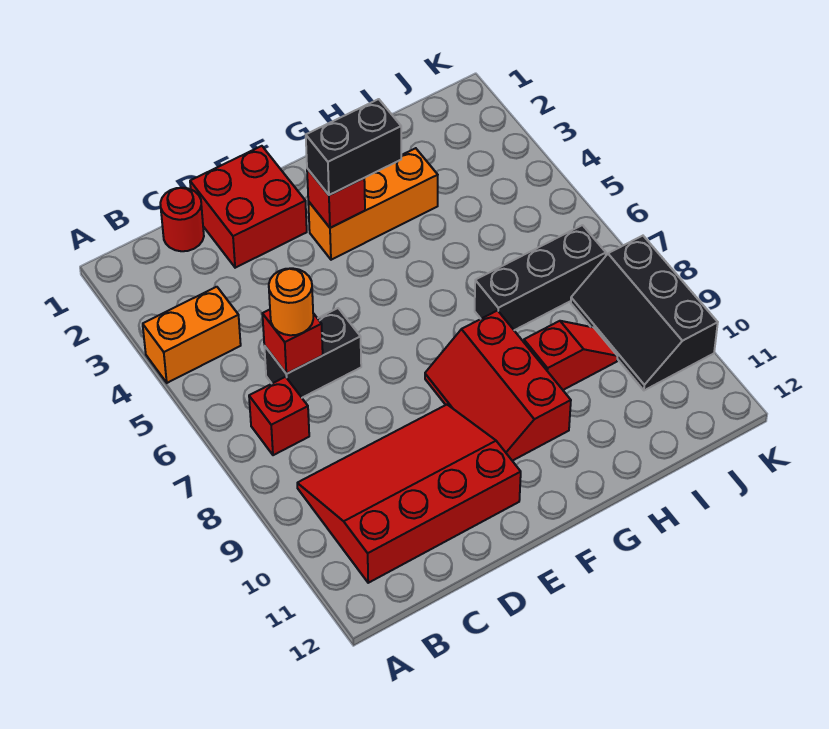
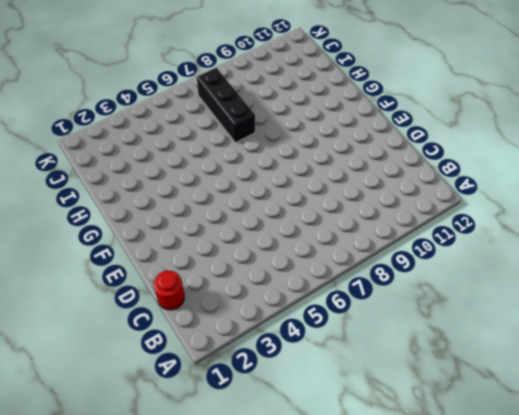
none -> orange 1x2 brick [143,287,241,383]
none -> red 1x1 brick [249,377,309,455]
none -> red 3x4 slope [297,405,521,583]

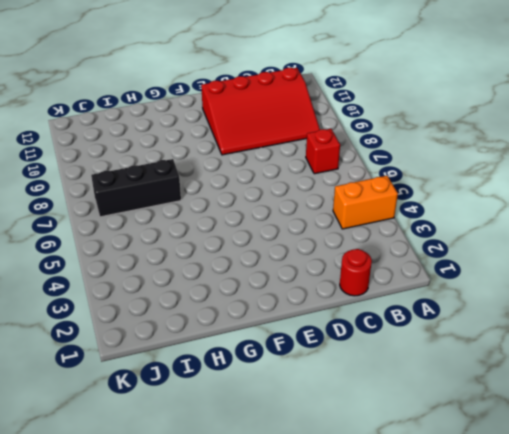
none -> black 1x2 brick [264,308,361,398]
none -> red 2x2 brick [190,146,307,268]
none -> orange 1x3 brick [308,148,438,260]

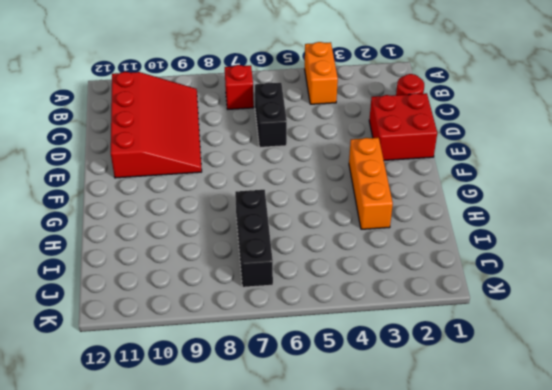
none -> red 2x3 slope [425,311,571,461]
none -> red 1x2 slope [524,321,617,390]
none -> black 2x3 slope [571,236,718,390]

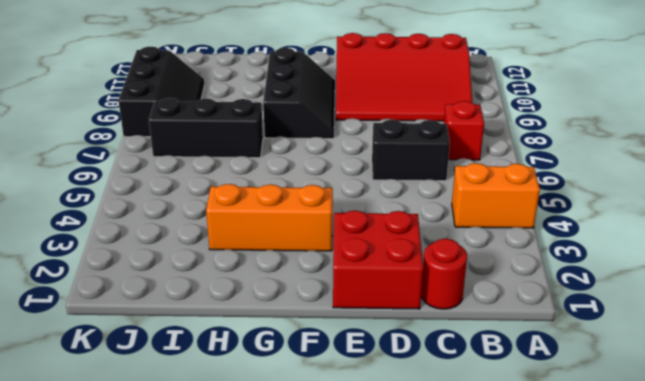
black 2x3 slope [263,48,335,139] -> red 2x3 slope [425,311,571,461]
none -> red 1x2 slope [524,321,617,390]
none -> red 1x1 brick [262,310,323,374]
none -> red 1x1 brick [307,169,365,228]

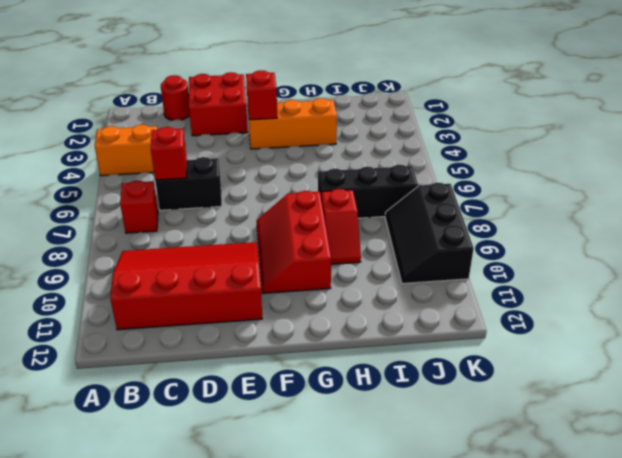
red 1x2 slope [321,189,361,264] -> red 1x2 slope turned to [524,321,617,390]
none -> orange 1x1 round brick [269,268,313,335]
none -> black 1x2 brick [306,99,401,195]

